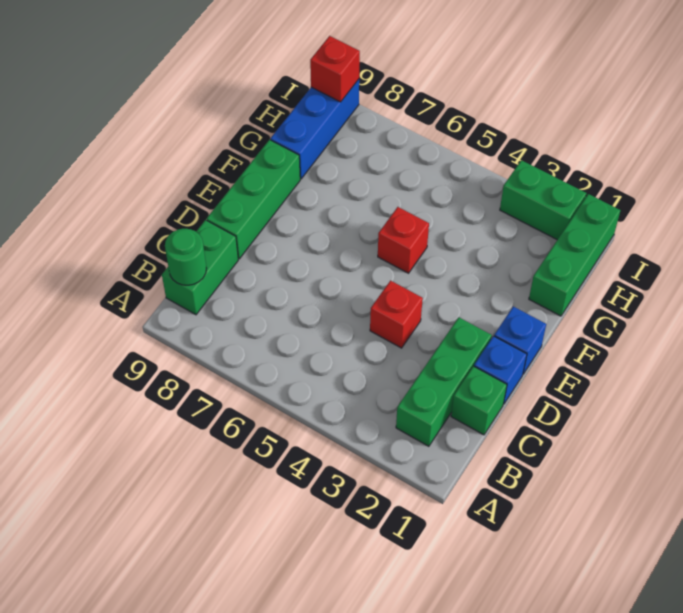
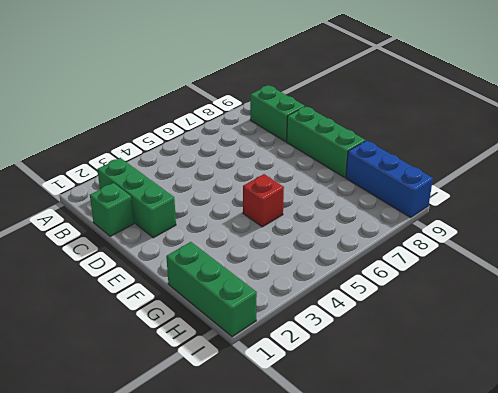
none -> blue 1x1 brick [474,336,527,404]
none -> red 1x1 brick [370,281,423,348]
none -> blue 1x1 brick [494,306,546,374]

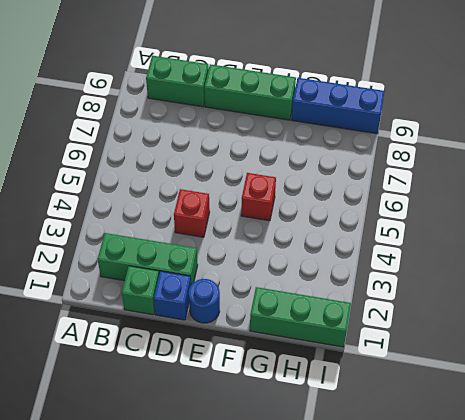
blue 1x1 round brick [189,279,220,323] -> blue 1x1 brick [494,306,546,374]
none -> green 1x2 brick [500,160,586,240]
none -> green 1x1 round brick [165,229,207,285]
none -> red 1x1 brick [310,36,360,102]

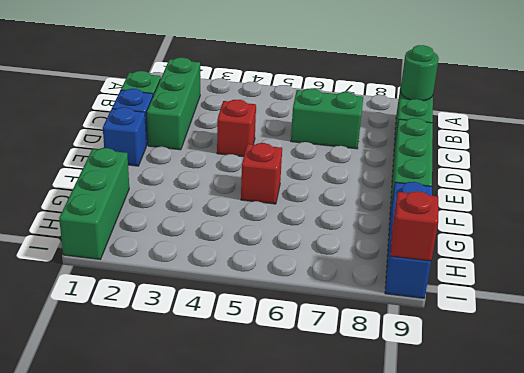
green 1x2 brick [291,88,363,149] -> green 1x2 brick moved to [500,160,586,240]

